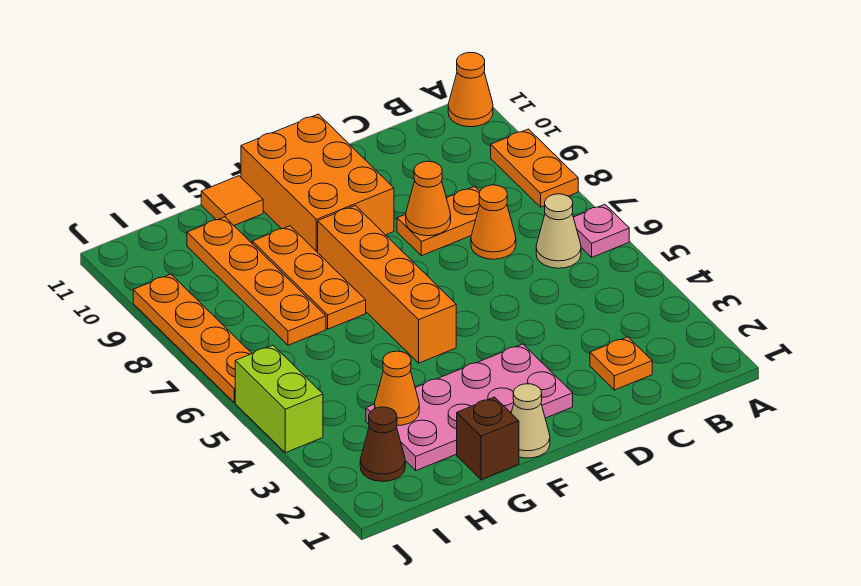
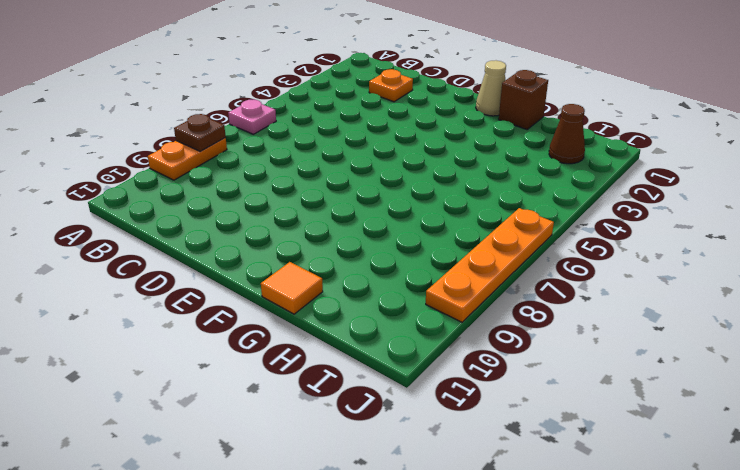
brown 1x1 plate [174,114,226,151] -> none
none -> orange 1x1 cone [448,52,493,127]
none -> tan 1x1 cone [536,194,581,268]
none -> orange 1x1 cone [471,185,516,259]

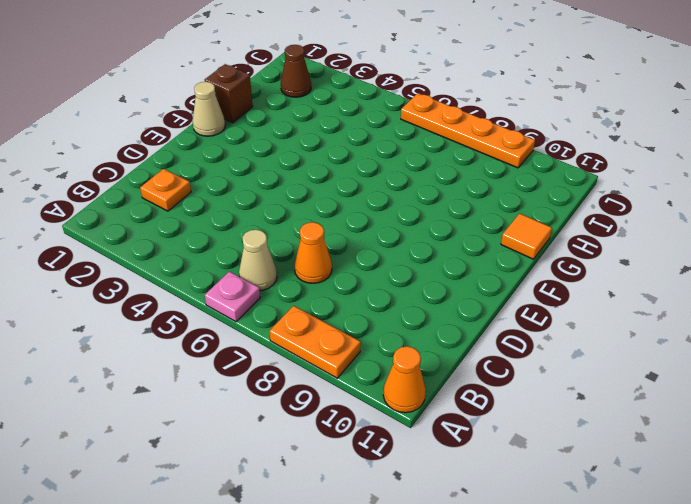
none -> orange 1x2 plate [397,186,480,256]
none -> pink 2x4 plate [366,344,573,470]
none -> orange 2x3 brick [241,114,394,253]

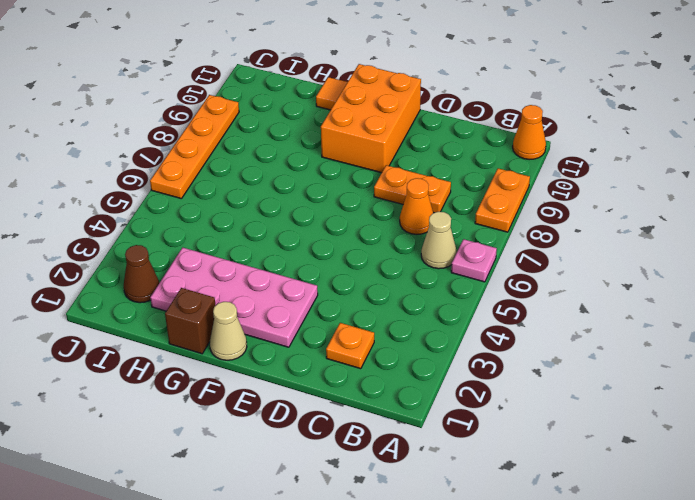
none -> orange 1x4 brick [318,205,456,363]
none -> orange 1x3 plate [252,226,366,329]
none -> orange 1x4 plate [187,217,326,345]

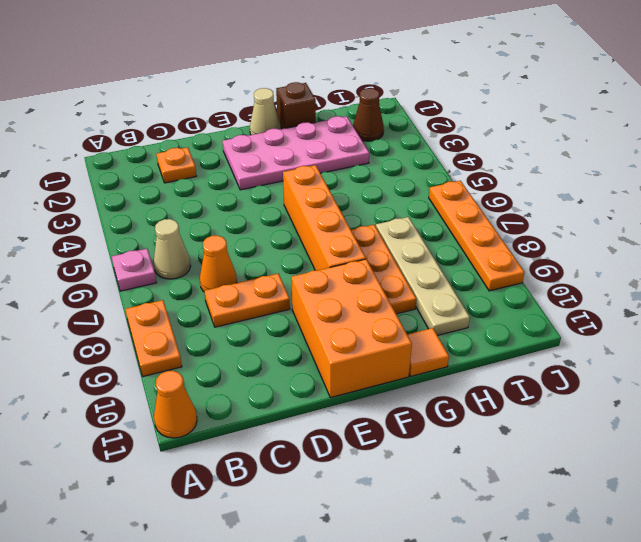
tan 1x4 plate [376,217,470,335] -> orange 1x4 plate [187,217,326,345]
none -> lime 1x2 brick [235,345,323,453]
none -> orange 1x1 cone [406,161,451,236]
none -> orange 1x1 cone [375,351,419,426]

